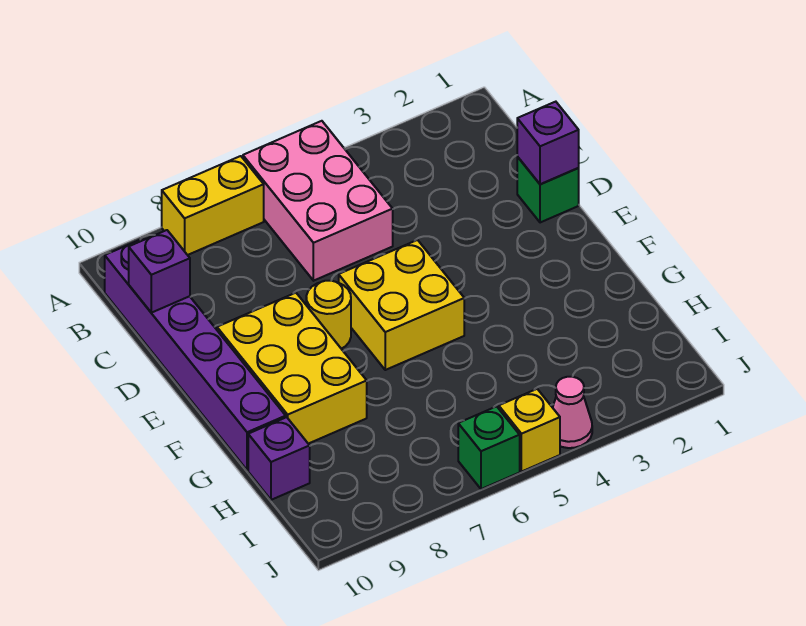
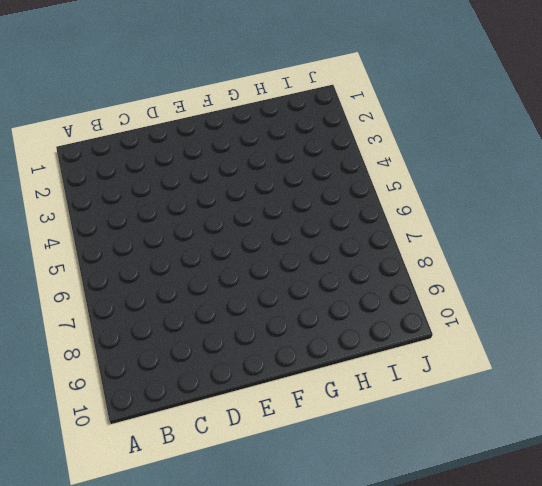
none -> pink 2x3 brick [243,121,393,281]
none -> yellow 1x2 brick [162,156,264,255]
none -> purple 1x6 brick [105,239,286,470]

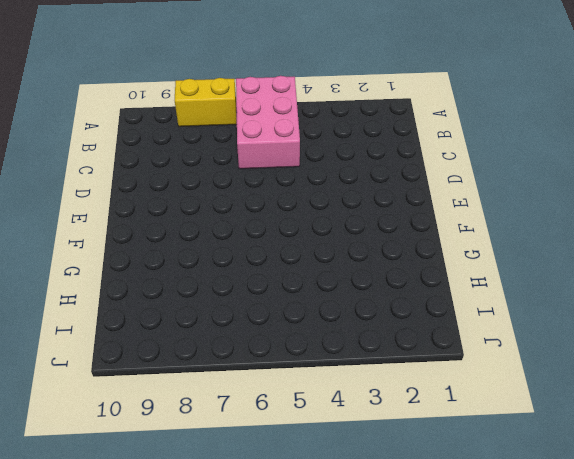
none -> purple 1x6 brick [105,239,286,470]
none -> green 1x1 brick [517,157,579,223]
none -> yellow 2x2 brick [339,240,464,370]

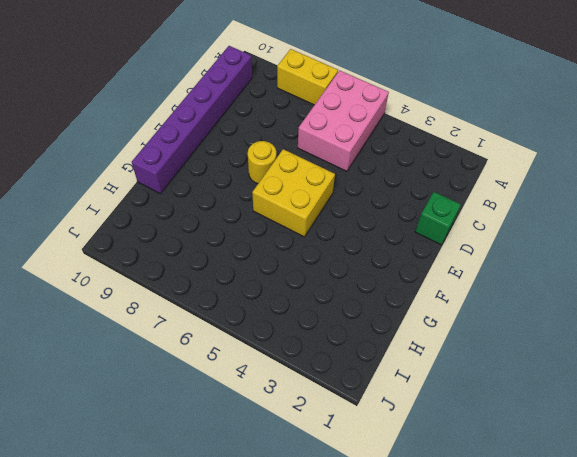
none -> yellow 2x3 brick [217,293,367,444]
none -> purple 1x1 brick [248,417,310,500]
none -> pink 1x1 cone [553,377,592,448]

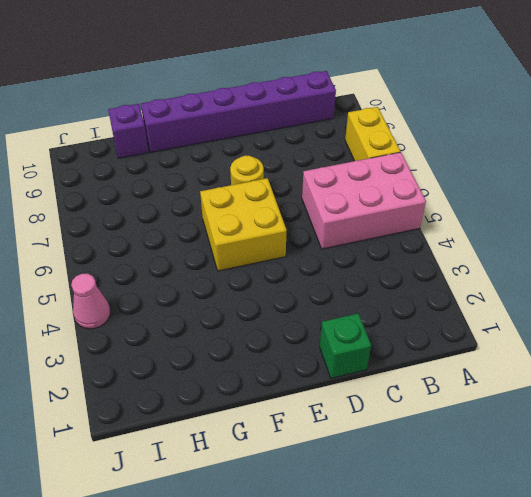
none -> yellow 2x3 brick [217,293,367,444]
none -> yellow 1x1 brick [499,389,560,472]
none -> green 1x1 brick [458,406,520,489]

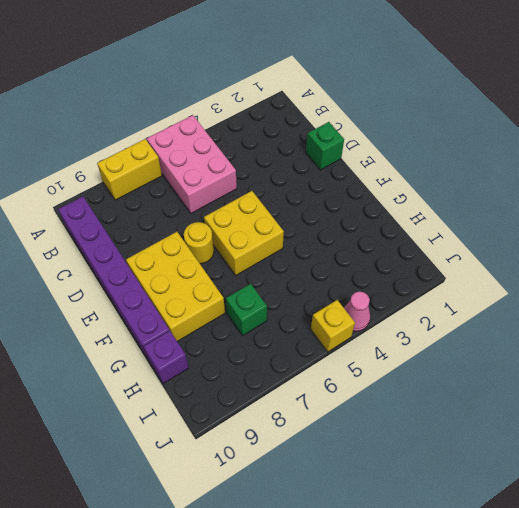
green 1x1 brick [226,284,267,336] -> green 1x1 brick moved to [458,406,520,489]
none -> purple 1x1 brick [129,230,190,313]
none -> purple 1x1 brick [517,102,579,184]

